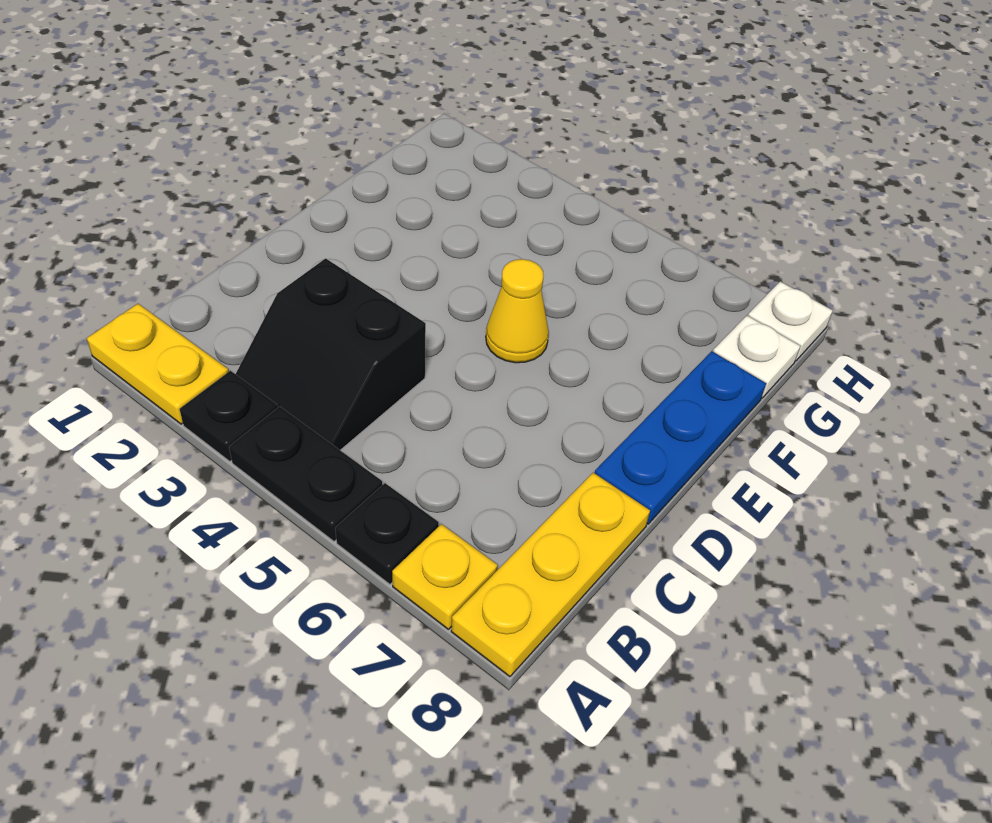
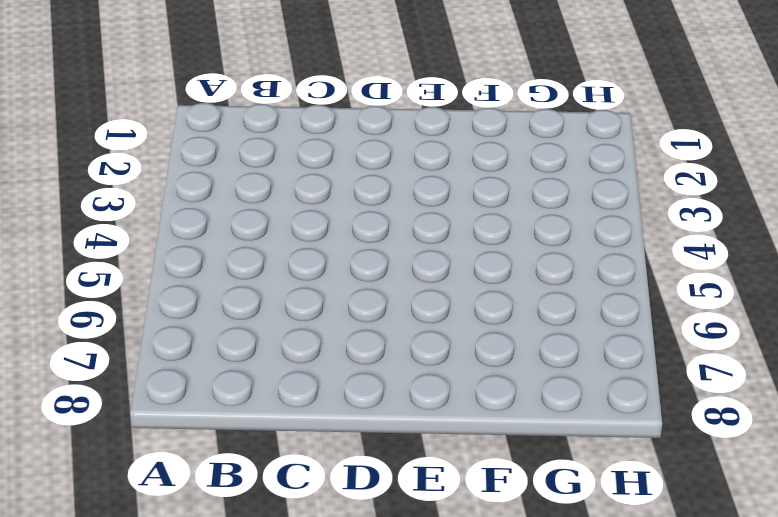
none -> yellow 1x2 plate [87,304,229,424]
none -> black 1x1 plate [179,371,278,462]

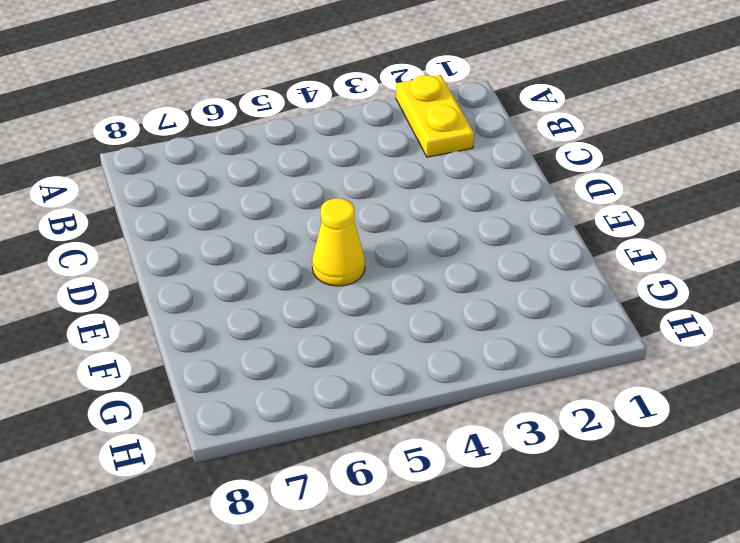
yellow 1x2 plate [396,75,474,157] -> yellow 1x2 plate turned to [87,304,229,424]
none -> black 1x1 plate [179,371,278,462]
none -> black 1x2 plate [229,406,383,541]

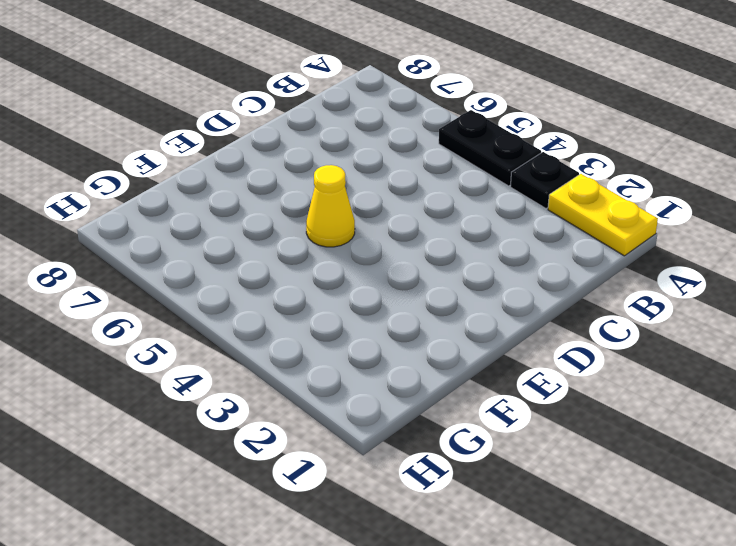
none -> black 1x1 plate [335,483,439,584]
none -> yellow 1x1 plate [392,524,498,629]

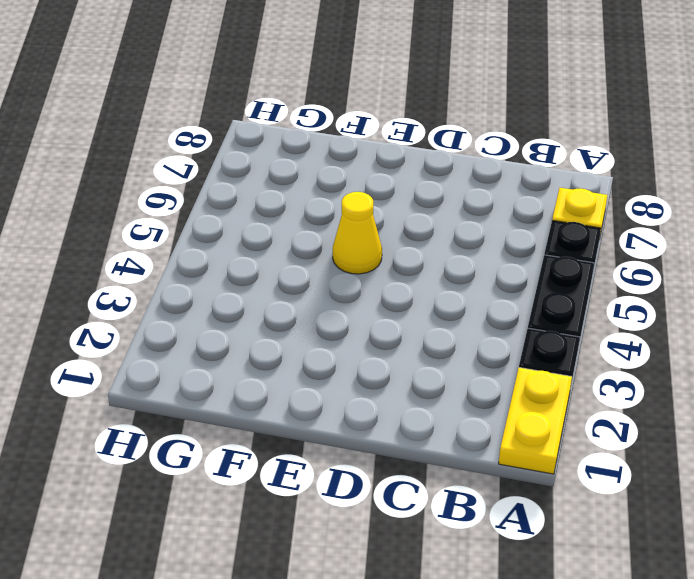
none -> yellow 1x3 plate [451,473,650,677]
none -> black 2x2 slope [236,258,426,450]

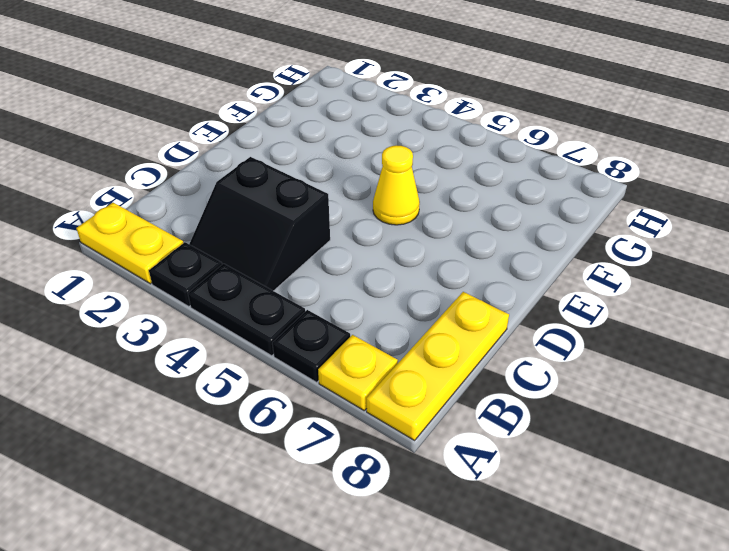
none -> blue 1x3 plate [595,351,766,524]
none -> white 1x1 plate [713,316,800,398]

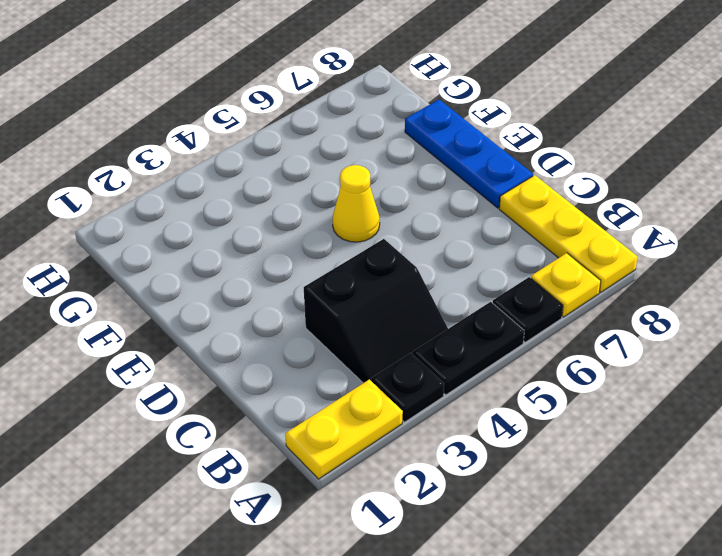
none -> white 1x1 plate [713,316,800,398]
none -> white 1x1 plate [748,281,833,361]

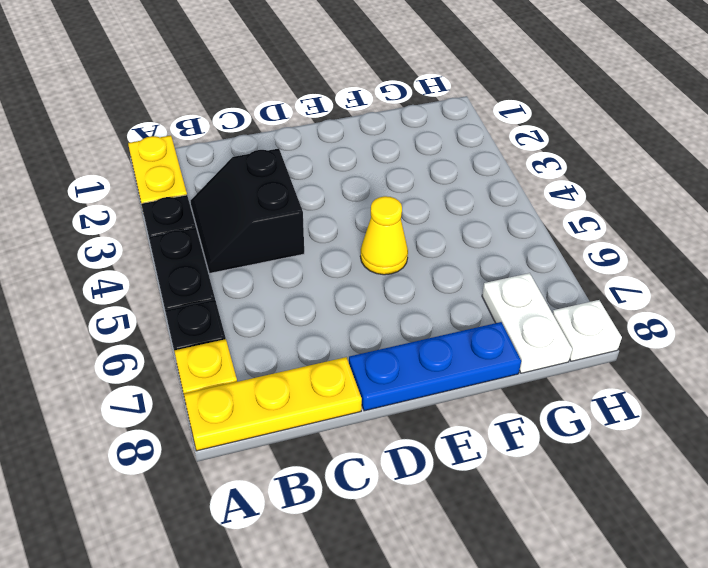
white 1x2 plate [482,273,572,373] -> white 1x1 plate [713,316,800,398]

